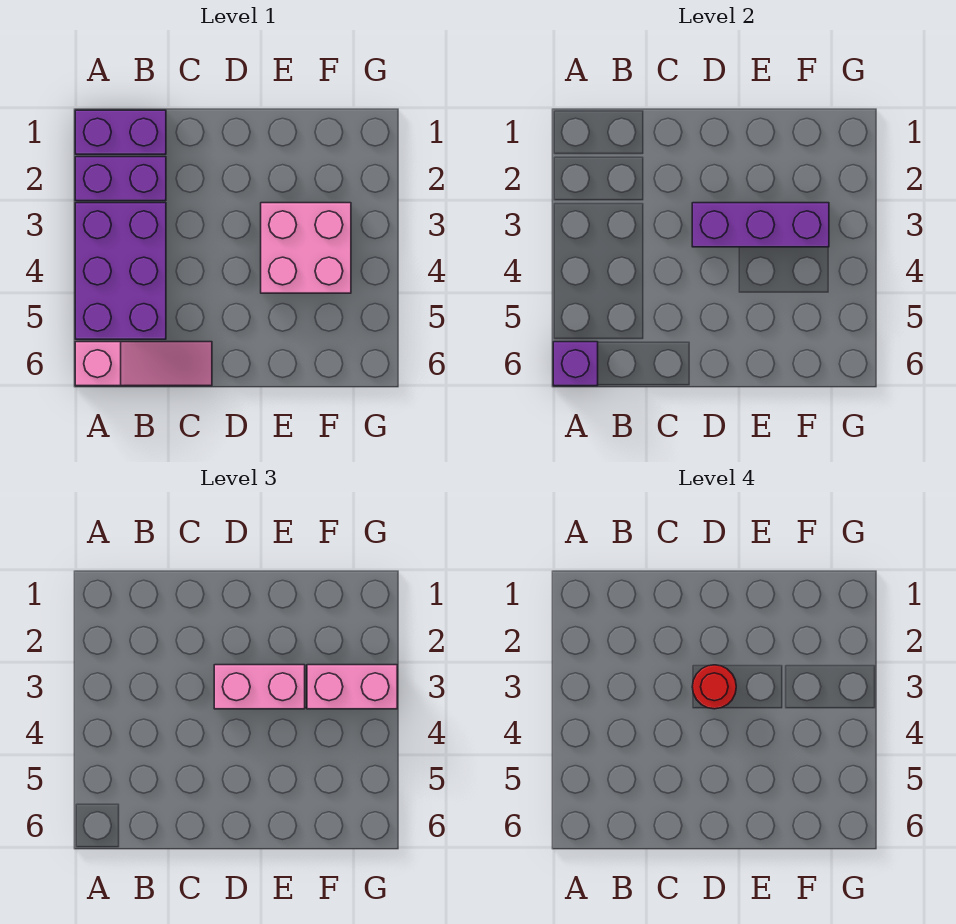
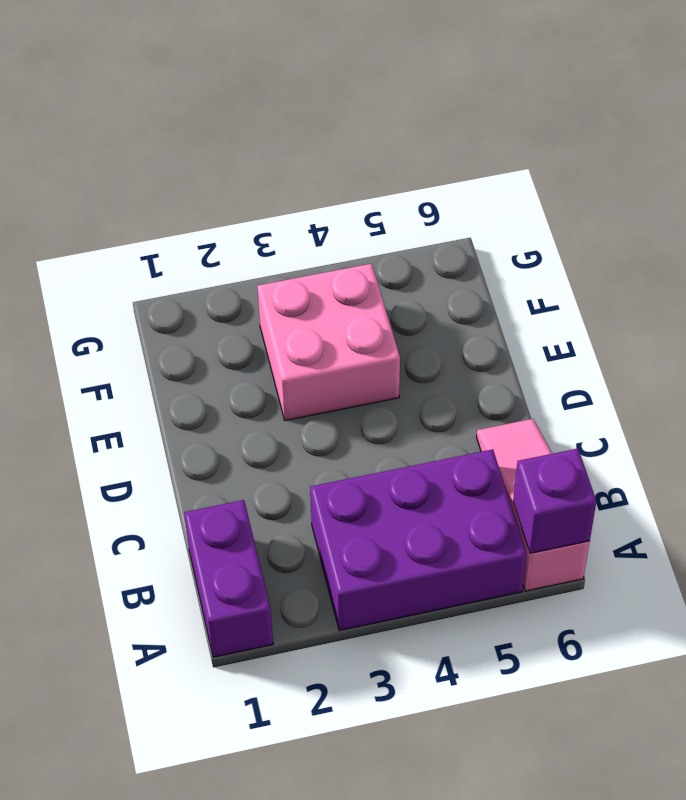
none -> purple 1x2 brick [75,157,166,201]
none -> purple 1x3 brick [692,203,829,247]

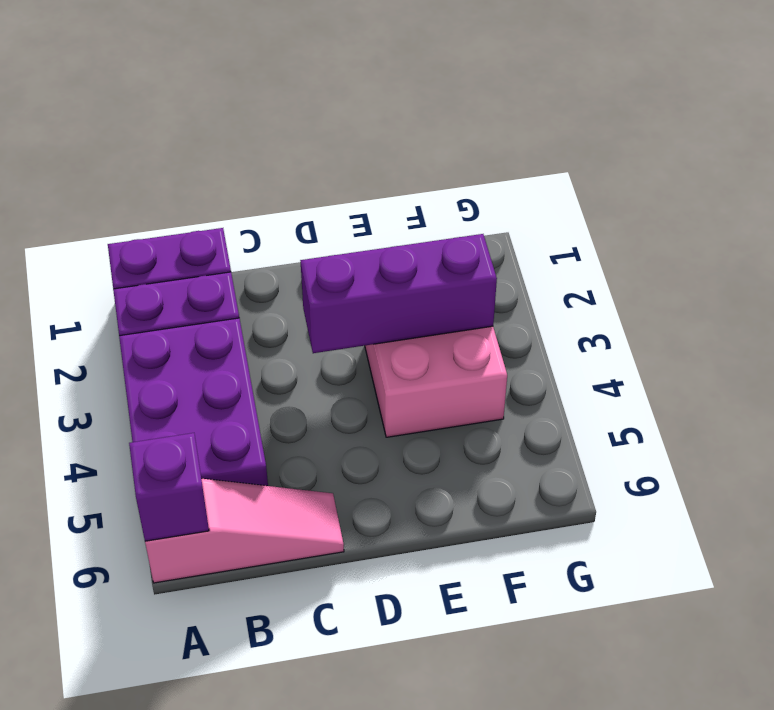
none -> pink 1x2 brick [214,665,305,709]
none -> pink 1x2 brick [307,665,397,709]

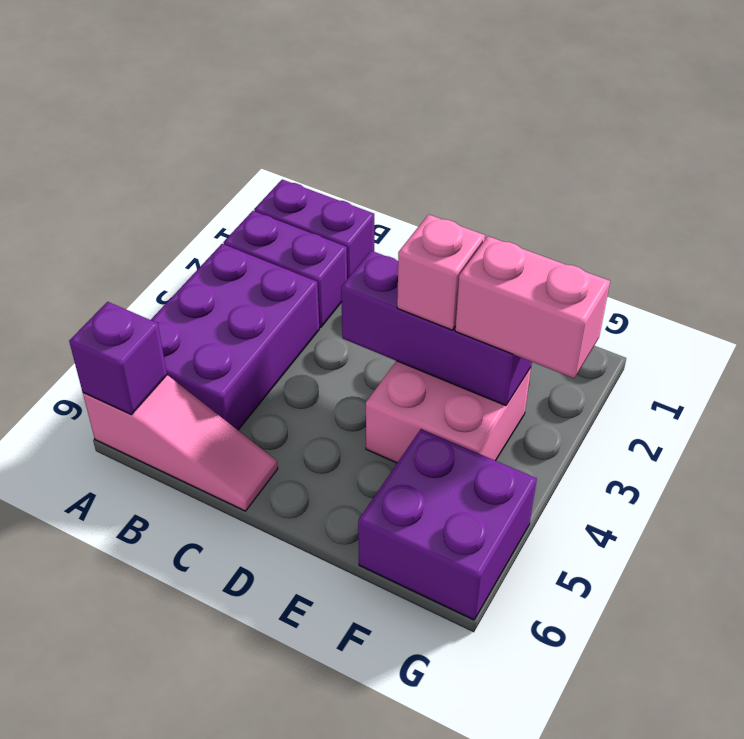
pink 1x1 brick [397,214,485,330] -> pink 1x2 brick [214,665,305,709]
purple 2x2 brick [358,429,537,620] -> none
none -> red 1x1 round brick [692,665,736,709]

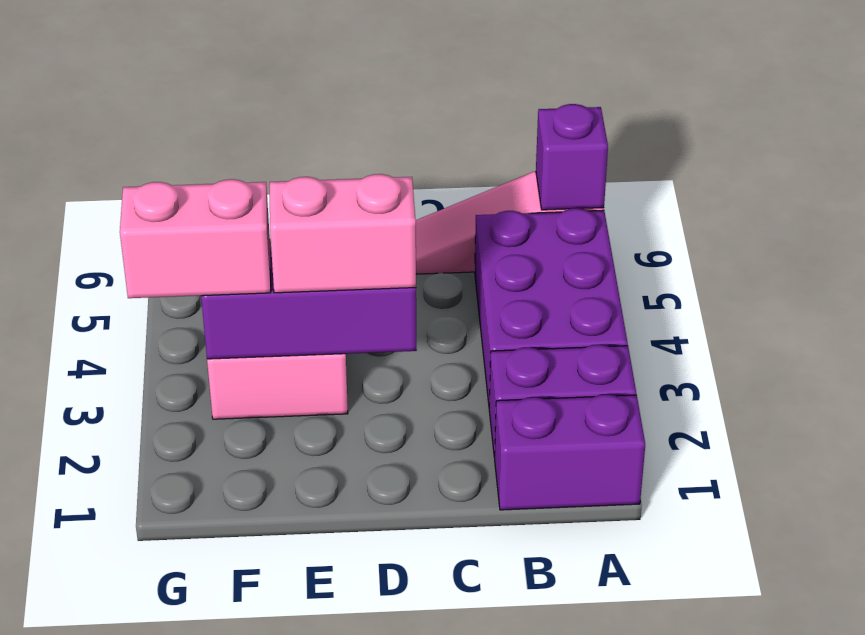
none -> red 1x1 round brick [692,665,736,709]

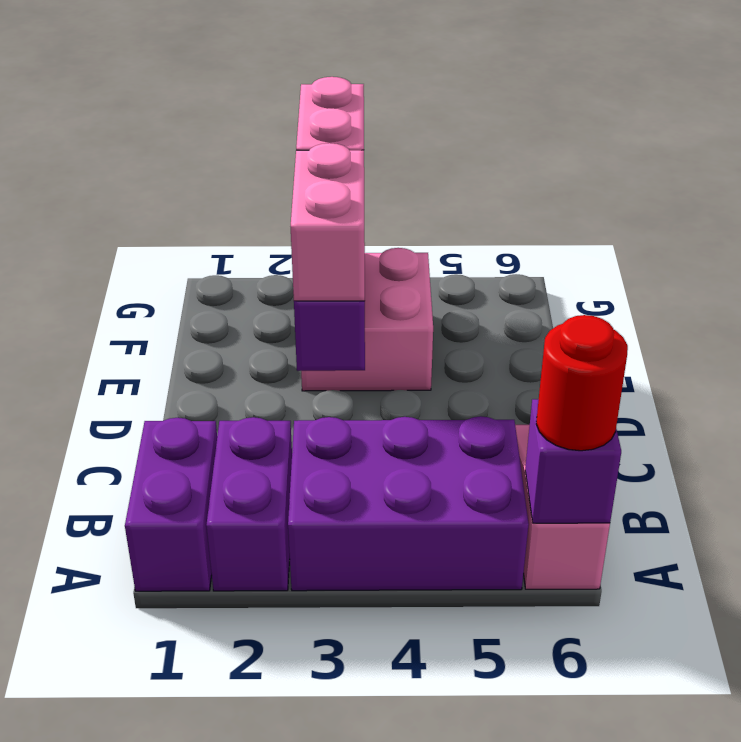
red 1x1 round brick [536,315,628,451] -> red 1x1 round brick moved to [692,665,736,709]

